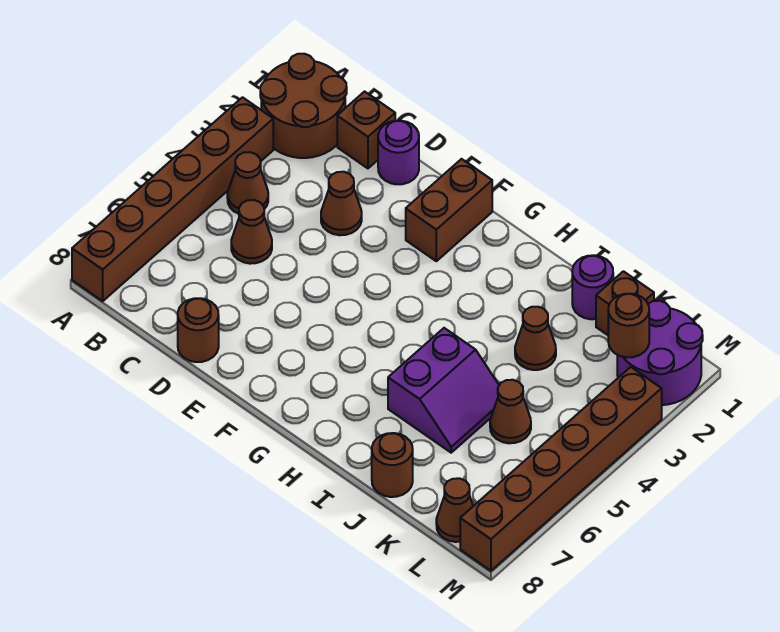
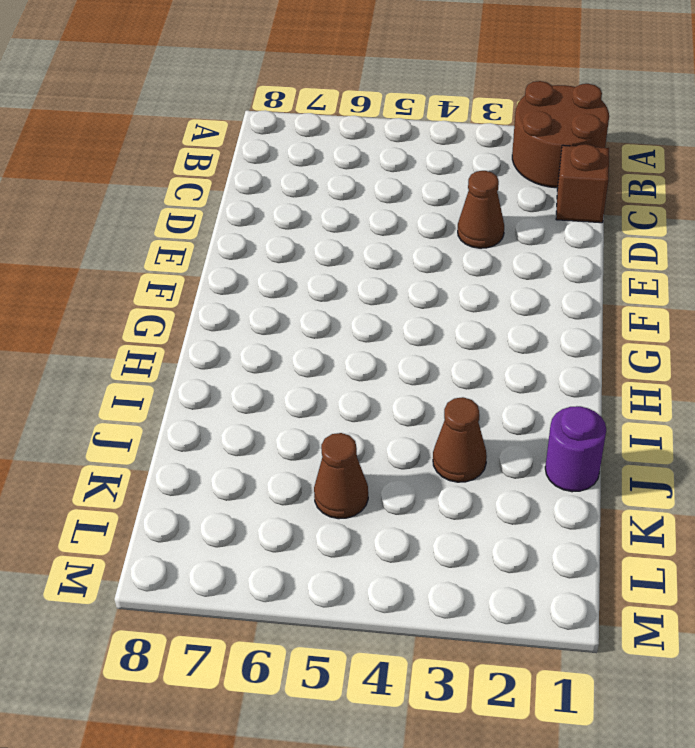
none -> brown 1x6 brick [72,97,273,301]
none -> brown 1x1 cone [227,152,268,214]
none -> brown 1x1 cone [231,200,272,264]

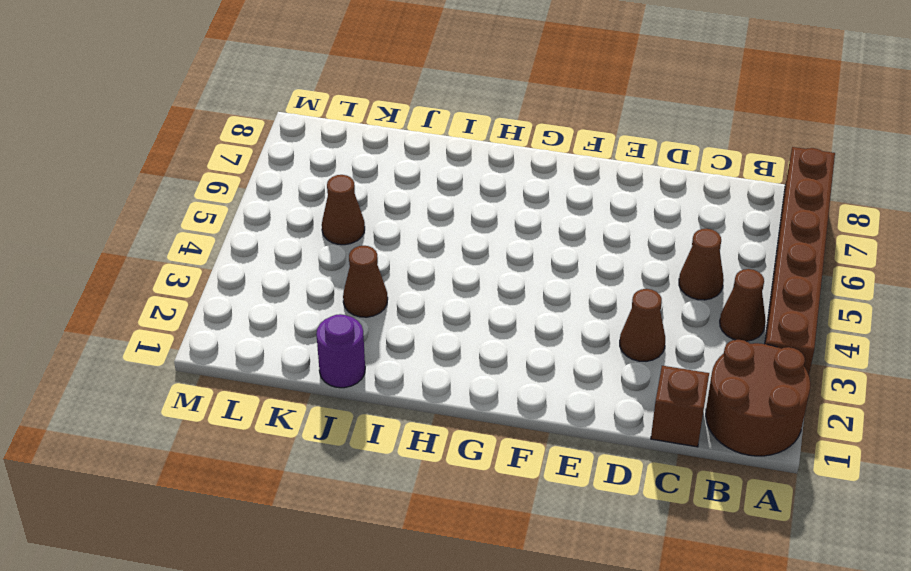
none -> purple 1x1 round brick [378,121,419,184]
none -> brown 1x1 round brick [178,298,219,362]
none -> brown 1x2 brick [406,159,492,261]

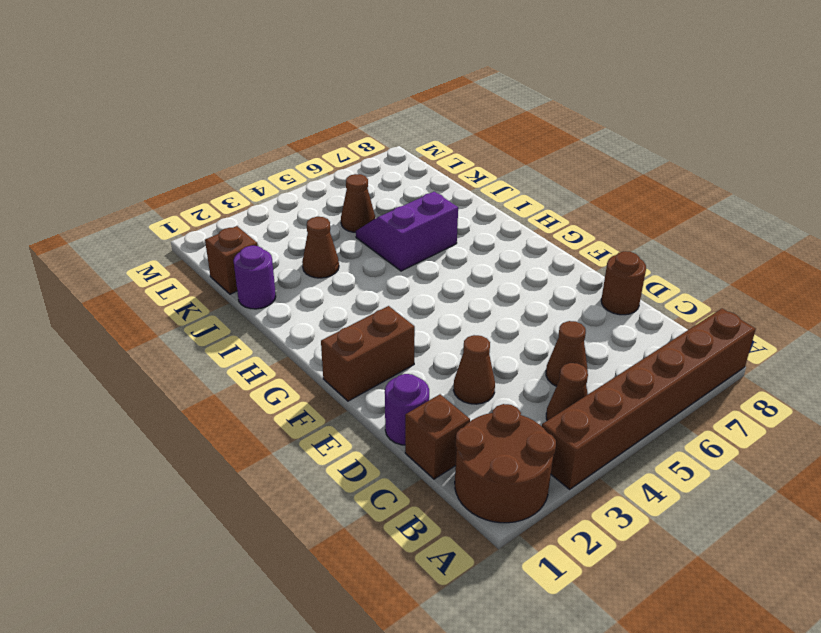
none -> brown 1x1 round brick [372,433,413,497]
none -> purple 2x2 round brick [617,301,703,405]
none -> brown 1x1 cone [436,478,473,542]

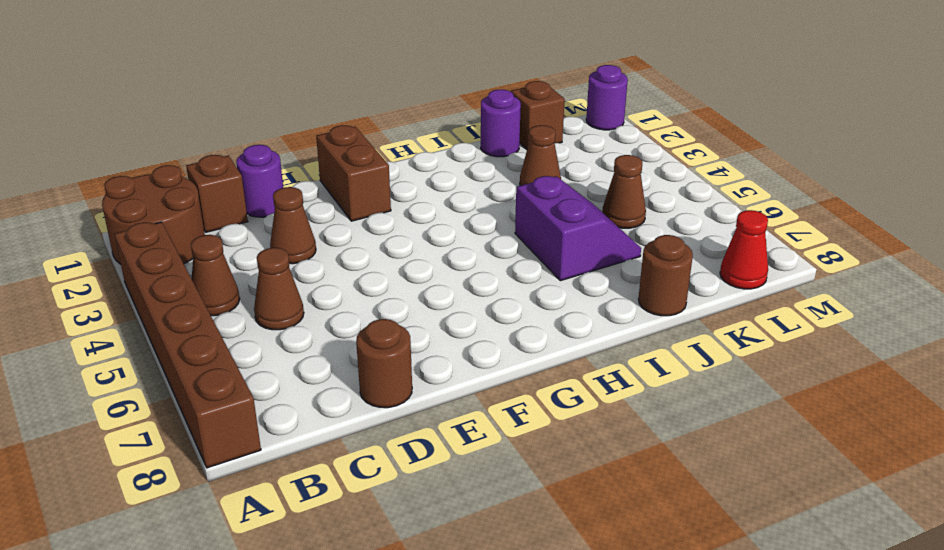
red 1x1 cone [720,210,768,289] -> brown 1x1 cone [436,478,473,542]
purple 1x1 round brick [586,65,628,130] -> purple 2x2 round brick [617,301,703,405]
none -> brown 1x6 brick [460,367,662,571]
none -> brown 1x1 round brick [608,294,649,357]

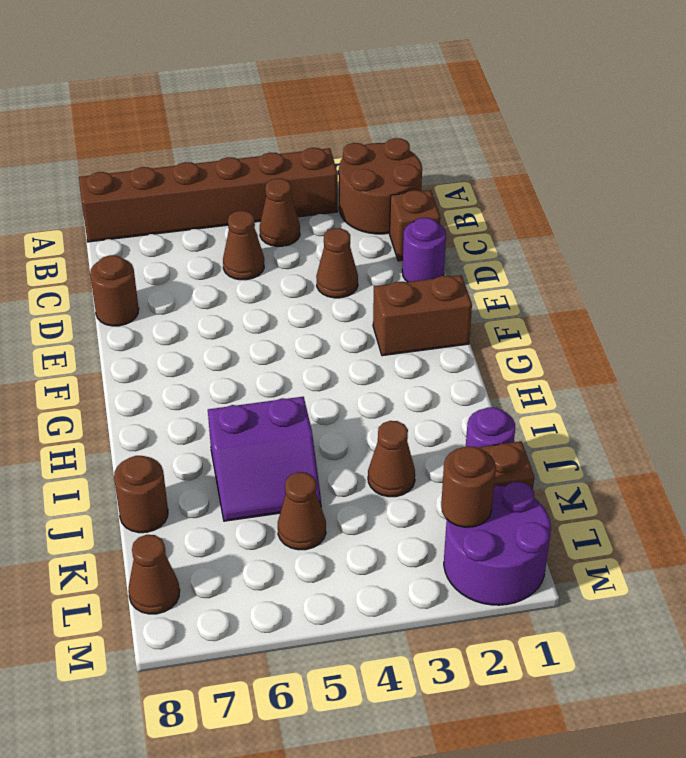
none -> brown 1x6 brick [460,367,662,571]

